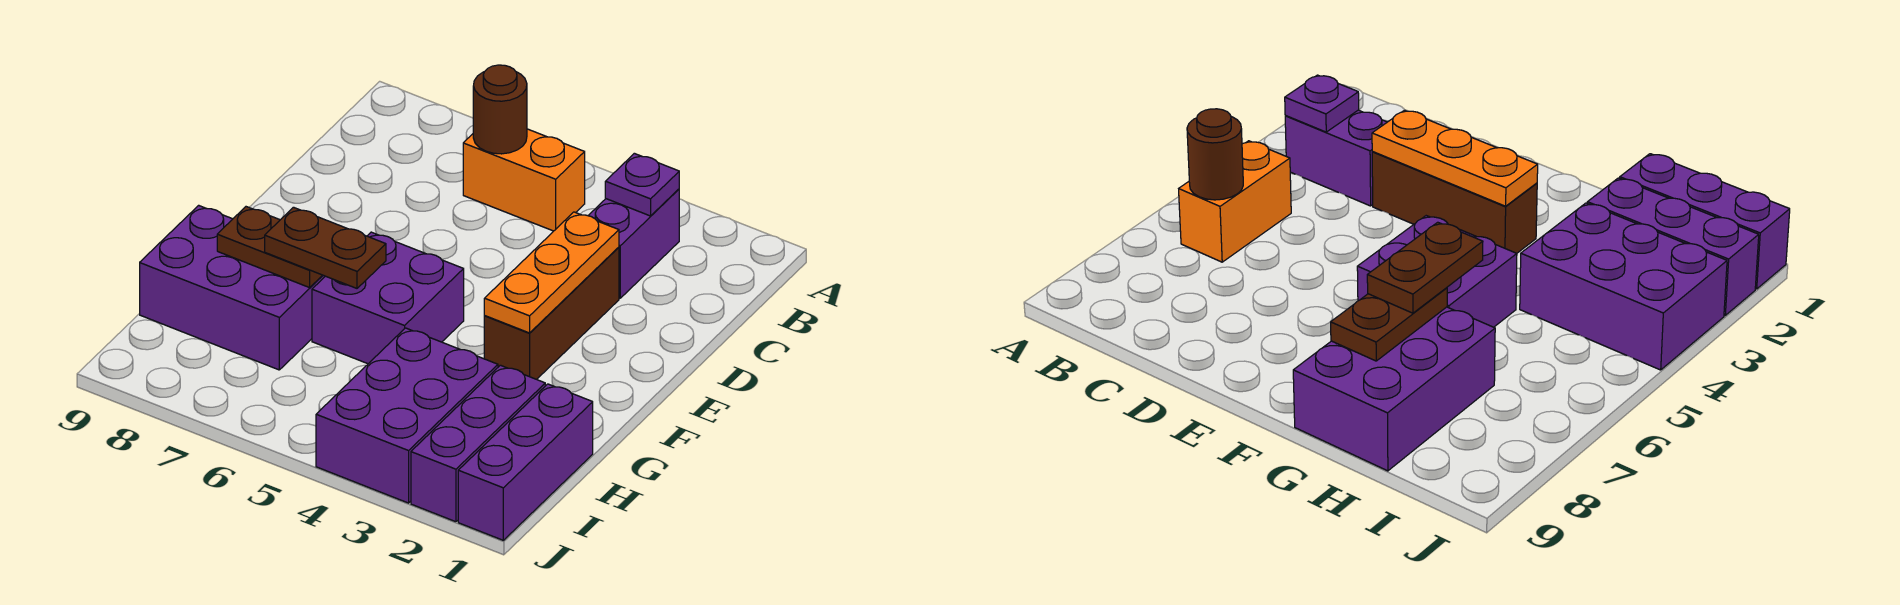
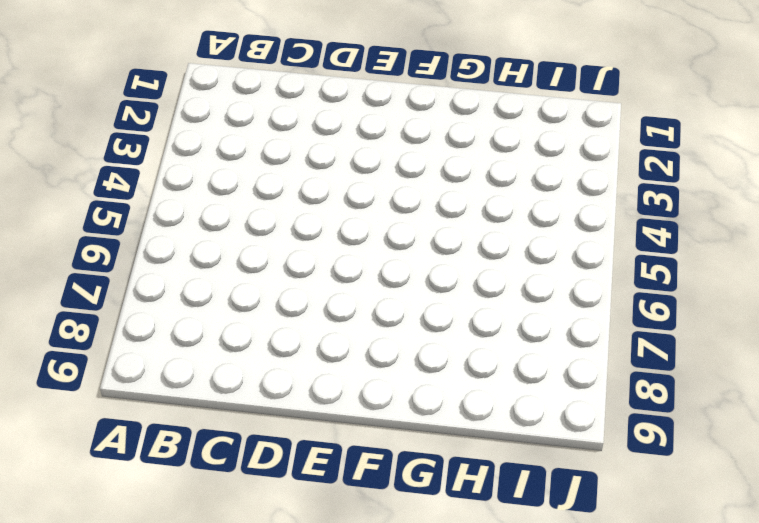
none -> purple 1x2 brick [588,189,679,298]
none -> orange 1x2 brick [463,129,585,231]
none -> brown 1x3 brick [484,247,619,379]

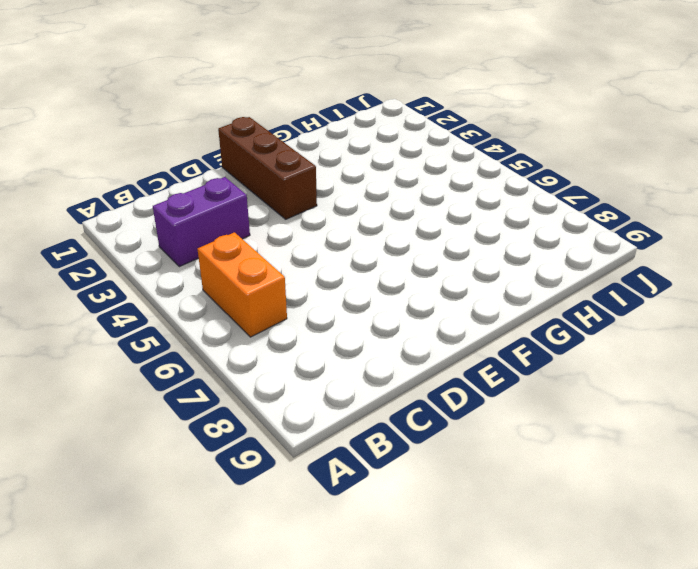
brown 1x3 brick [218,117,317,219] -> brown 1x3 brick turned to [484,247,619,379]
none -> purple 2x2 brick [312,232,464,364]
none -> purple 2x3 brick [140,205,325,370]
none -> purple 1x3 brick [458,384,593,540]

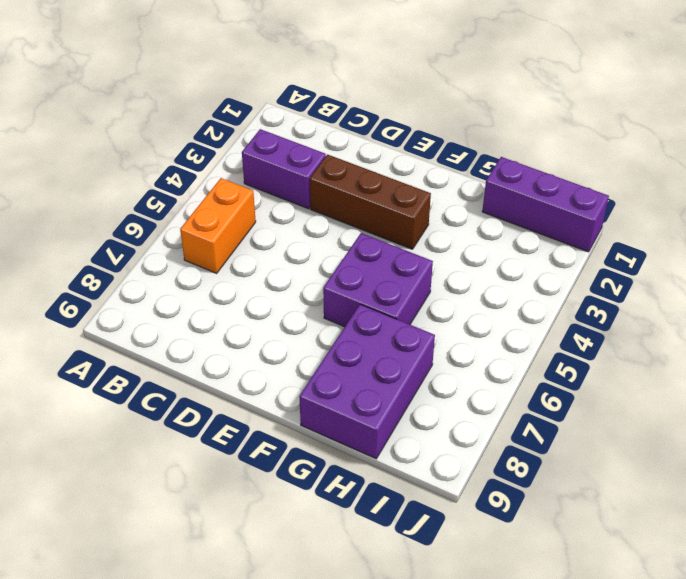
none -> purple 1x3 brick [411,365,545,522]
none -> purple 2x3 brick [316,328,498,503]
none -> purple 1x1 plate [605,153,679,216]

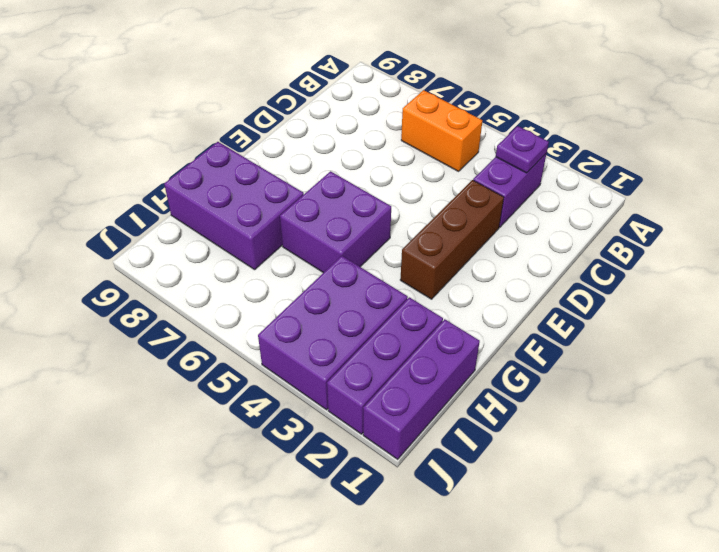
none -> brown 1x1 round brick [473,65,527,154]
none -> orange 1x3 plate [484,212,619,333]
none -> brown 1x2 plate [217,207,322,288]

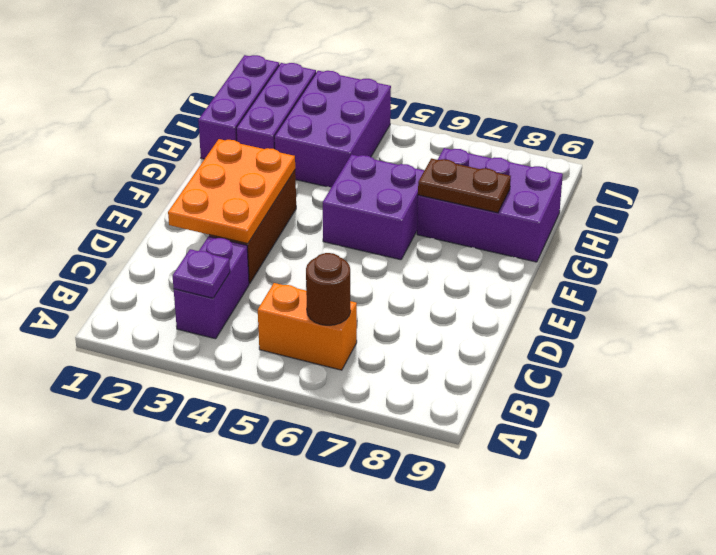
orange 2x3 plate [168,139,295,244] -> orange 1x3 plate [484,212,619,333]
none -> brown 1x2 plate [265,207,386,288]

